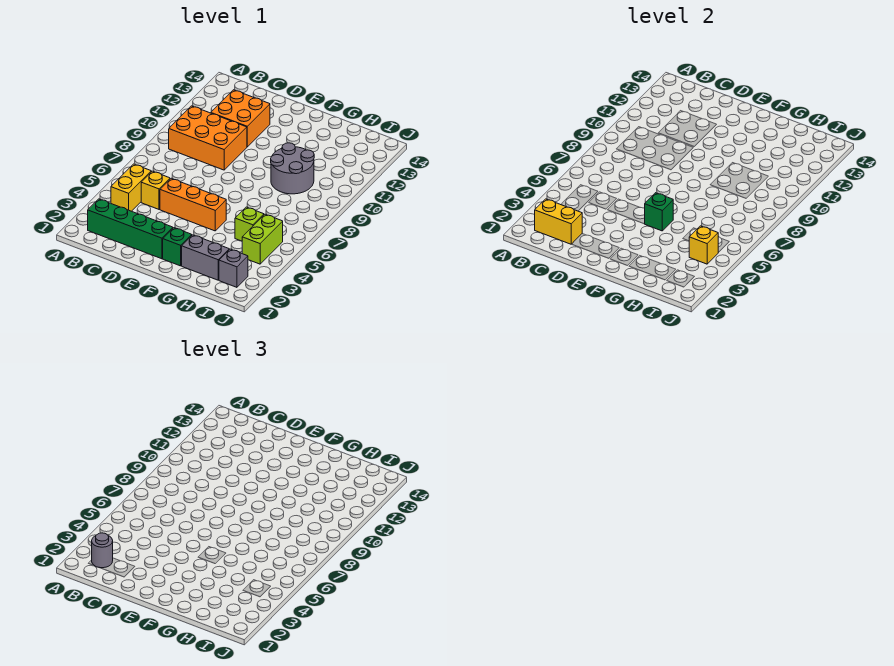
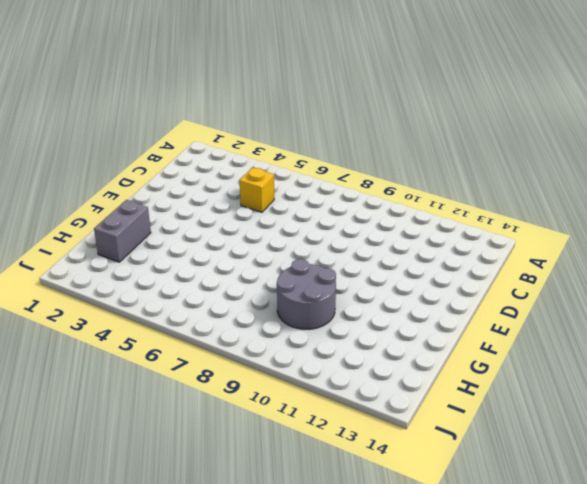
none -> green 1x4 brick [88,199,173,259]
none -> yellow 1x2 brick [111,164,151,211]
none -> orange 2x3 brick [169,106,247,170]

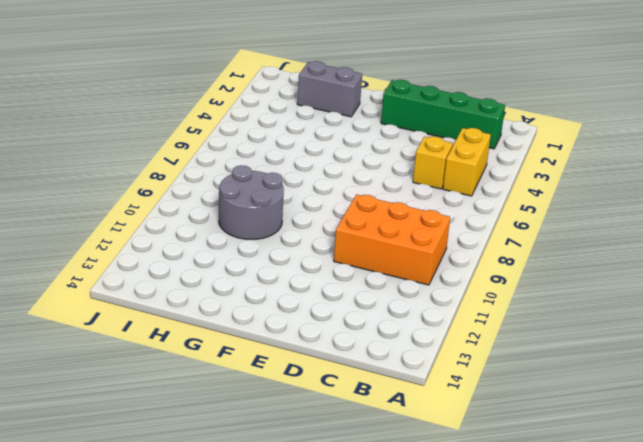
none -> orange 2x2 brick [211,90,270,147]
none -> orange 1x3 brick [160,178,226,231]
none -> green 1x1 brick [163,228,192,266]

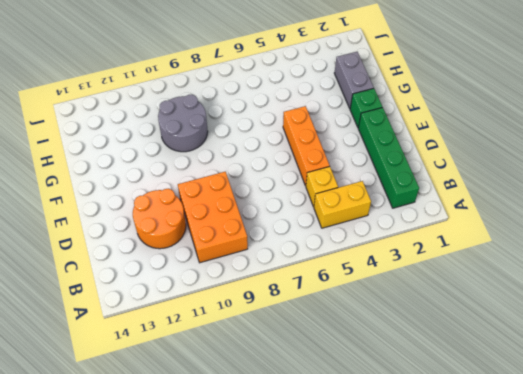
orange 2x2 round brick [133,189,186,249] -> orange 2x2 brick [211,90,270,147]
none -> lime 1x1 brick [235,207,264,241]
none -> grey 1x1 brick [219,249,248,287]
none -> lime 1x2 brick [242,214,283,264]

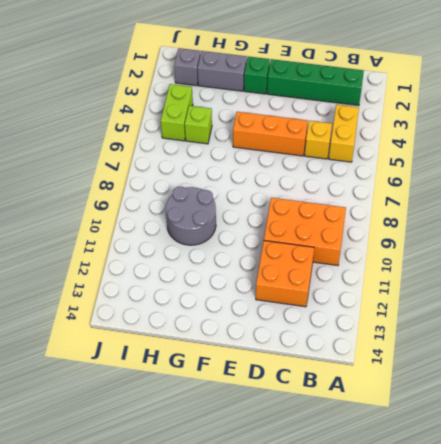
none -> yellow 1x2 brick [535,199,582,244]
none -> green 1x1 brick [645,193,673,231]
none -> yellow 1x1 brick [689,226,718,264]

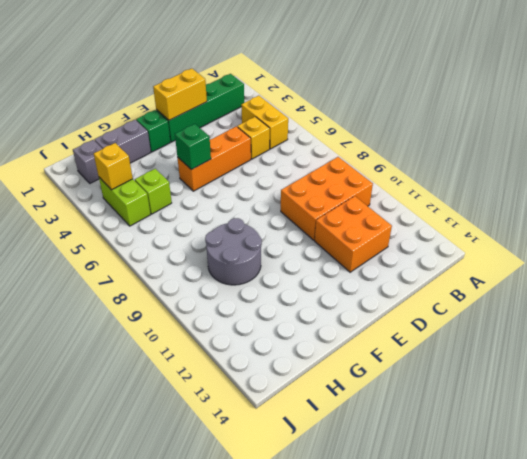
yellow 1x2 brick [153,69,207,120] -> yellow 1x2 brick moved to [535,199,582,244]
none -> grey 1x1 round brick [92,533,113,568]

